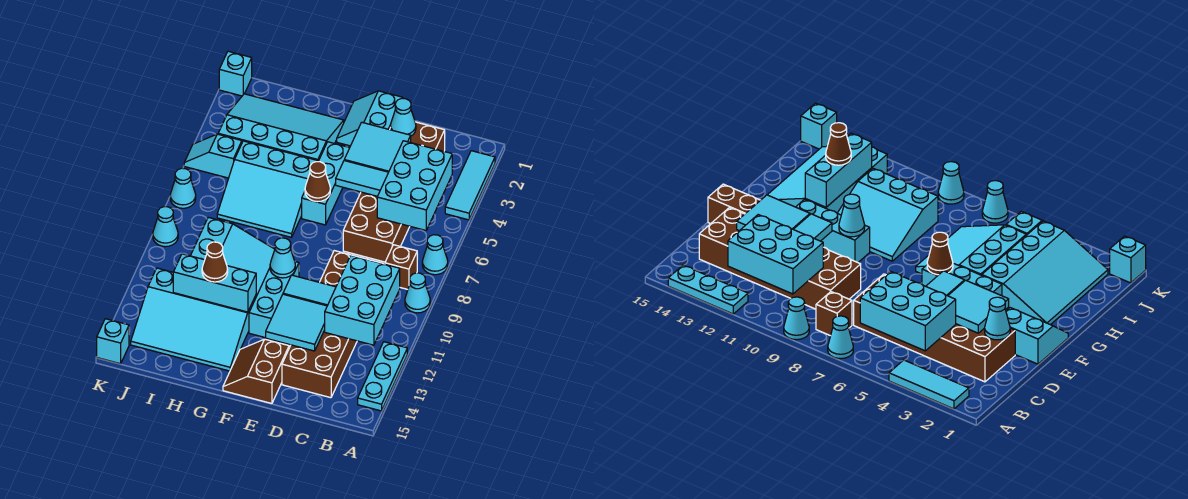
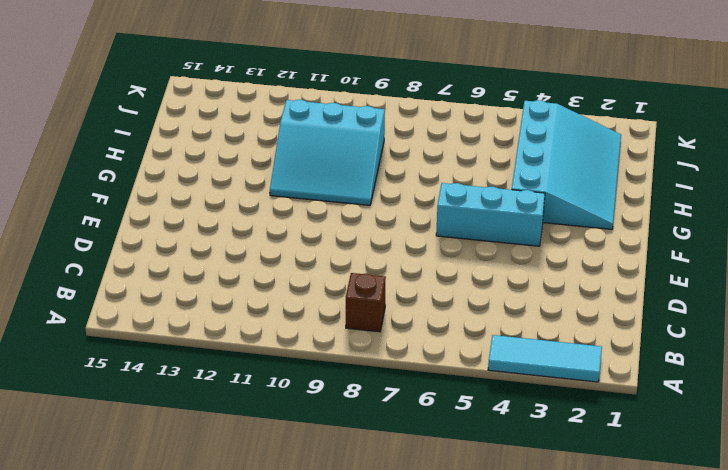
none -> cyan 1x1 cone [422,235,448,275]
none -> cyan 1x1 cone [405,273,430,313]
none -> cyan 1x3 plate [358,342,407,411]
none -> brown 2x6 brick [343,122,445,262]

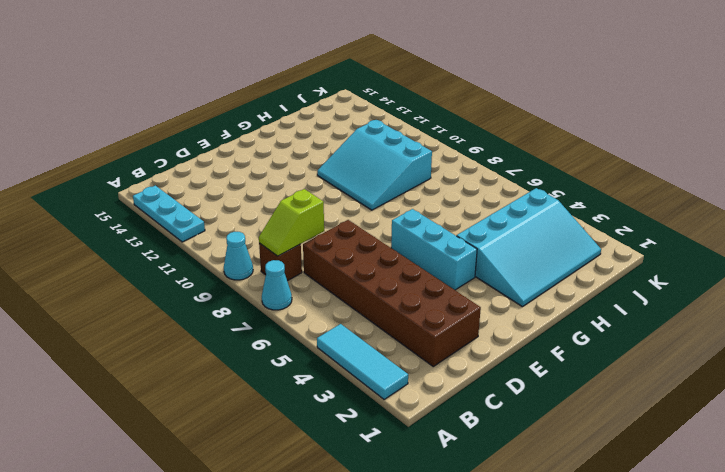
lime 1x2 slope [259,189,324,256] -> none
none -> brown 2x6 brick [282,251,383,398]
none -> cyan 2x2 slope [337,91,403,146]
none -> brown 2x2 slope [223,339,289,403]
none -> cyan 1x3 brick [249,262,299,338]

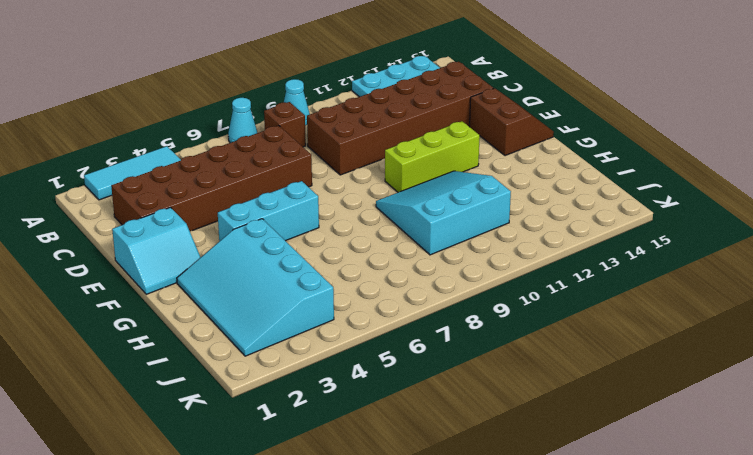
brown 2x2 slope [470,88,554,156] -> brown 2x2 slope turned to [223,339,289,403]
lime 1x3 brick [385,121,480,192] -> cyan 1x3 brick [249,262,299,338]
none -> cyan 3x3 slope [217,141,317,237]
none -> cyan 3x4 slope [131,268,256,371]
none -> cyan 1x2 slope [184,134,242,178]
none -> cyan 1x1 brick [219,51,252,96]

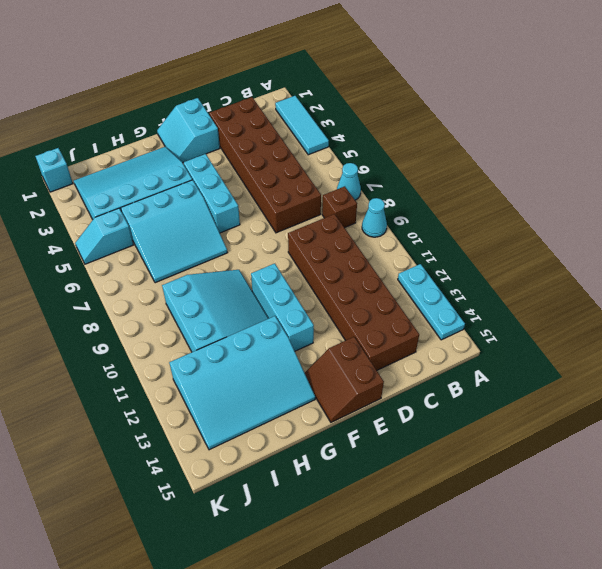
none -> cyan 1x1 cone [170,168,196,208]
none -> cyan 1x1 cone [153,207,178,247]
none -> cyan 1x1 brick [97,319,129,364]
none -> cyan 2x3 brick [377,141,452,230]

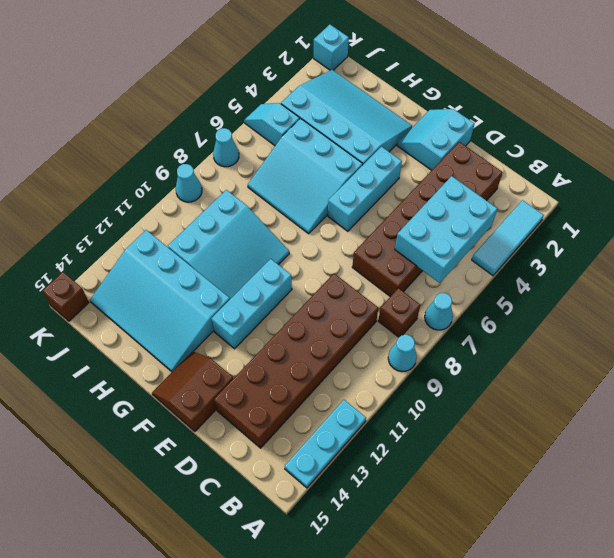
brown 1x1 brick [42,272,89,321] -> cyan 1x1 brick [97,319,129,364]
none -> cyan 2x3 brick [325,256,400,345]
none -> cyan 1x1 cone [391,98,416,136]
none -> cyan 2x2 tile [344,122,411,172]
none -> cyan 1x2 tile [336,161,389,196]

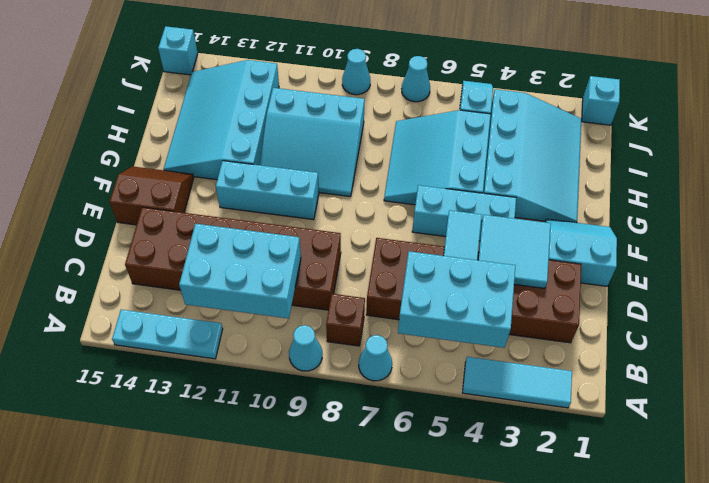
none -> cyan 1x1 cone [391,98,416,136]
none -> cyan 1x2 tile [283,275,336,306]
none -> cyan 2x2 tile [266,294,327,351]
none -> brown 1x1 cone [305,162,330,202]

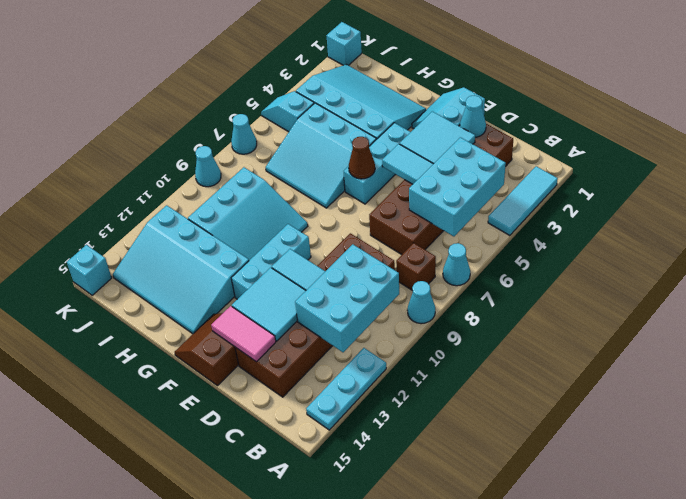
pink 1x2 tile [211,306,276,362] -> none
none -> cyan 1x1 cone [270,238,295,278]
none -> cyan 1x3 brick [173,254,256,312]
none -> brown 1x1 cone [202,242,228,282]

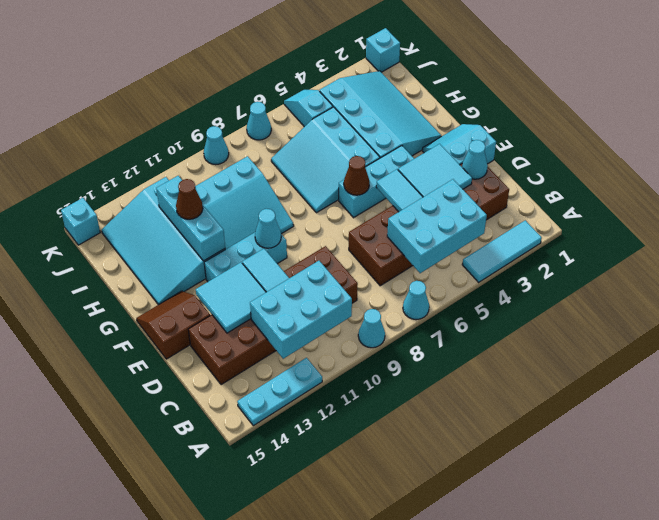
none -> brown 1x1 brick [385,245,417,289]

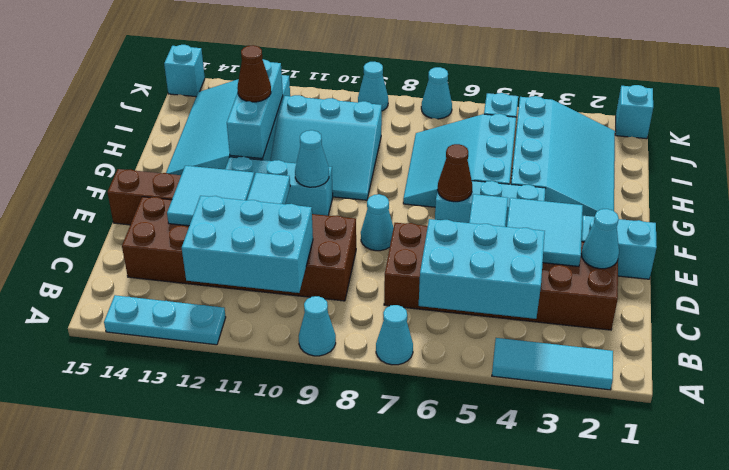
cyan 1x1 cone [361,194,394,251] -> none
none -> brown 1x1 brick [385,245,417,289]

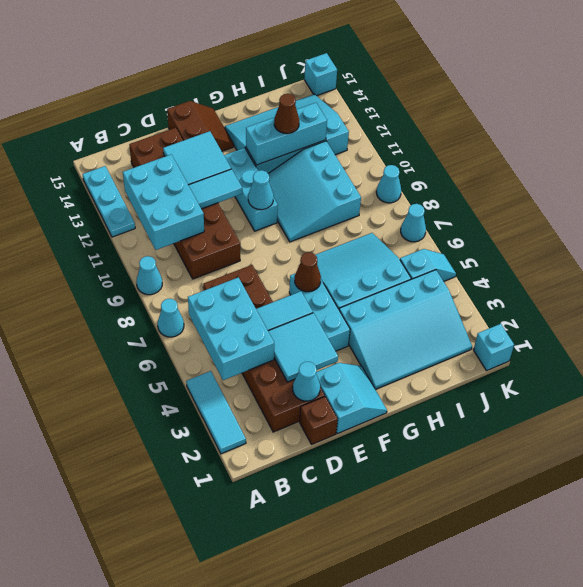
brown 1x1 brick [300,397,338,444] -> brown 1x1 brick moved to [385,245,417,289]

